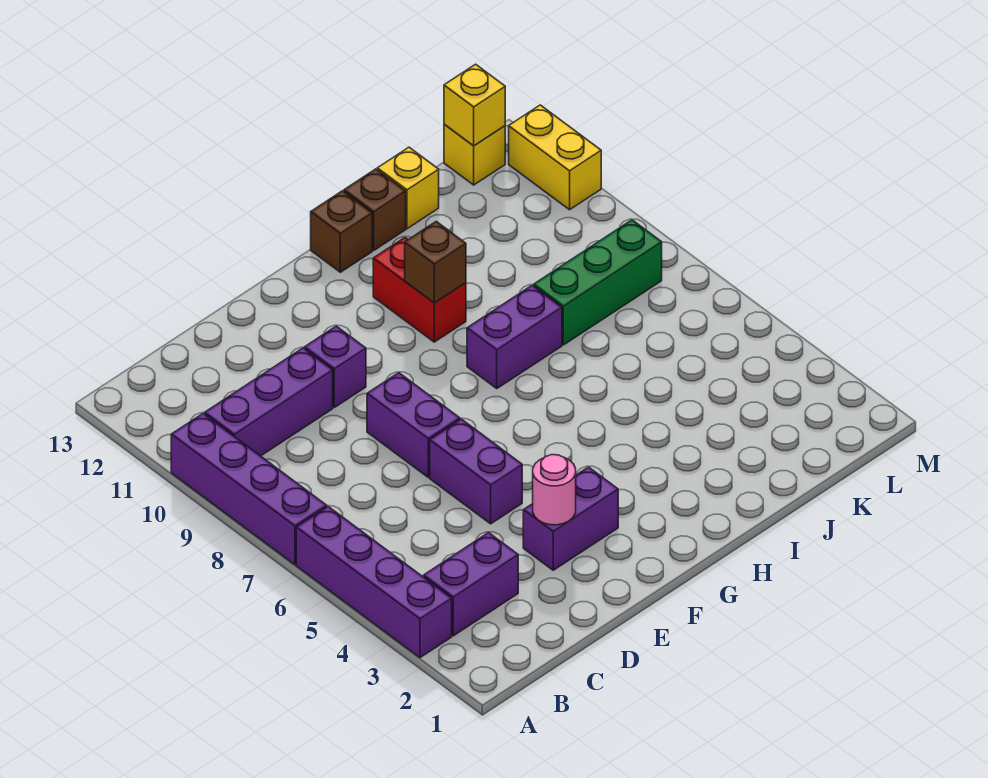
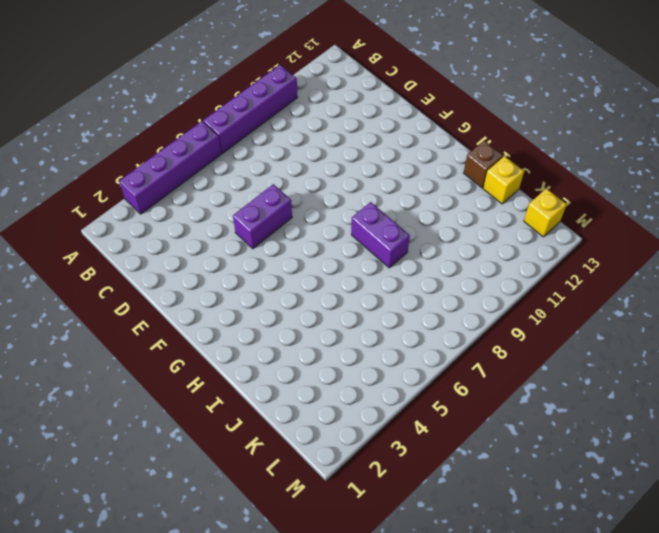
none -> purple 1x2 brick [424,533,518,636]
none -> purple 1x3 brick [205,348,333,456]
none -> purple 1x2 brick [523,467,618,570]

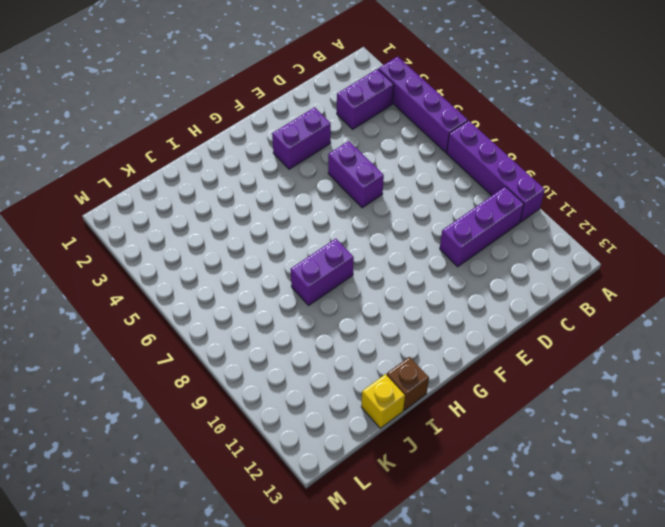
none -> purple 1x2 brick [367,373,460,477]
none -> purple 1x1 brick [305,326,366,407]
none -> red 1x2 brick [373,238,466,342]

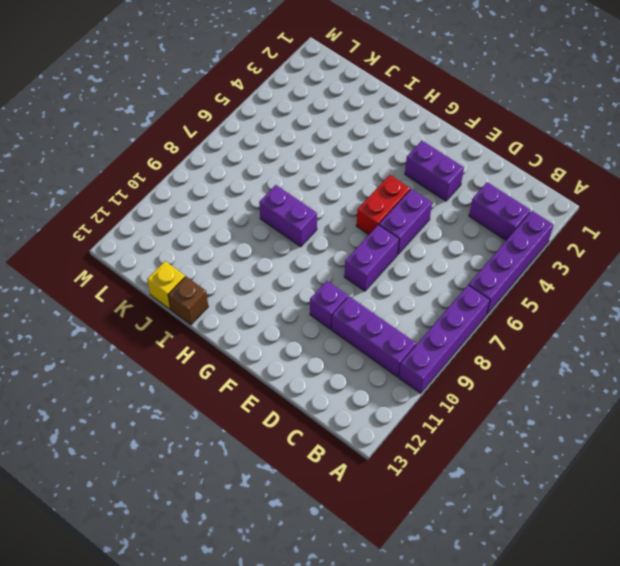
red 1x2 brick [356,175,410,235] -> red 1x2 brick moved to [373,238,466,342]
none -> brown 1x1 brick [311,191,372,272]
none -> green 1x3 brick [534,220,662,345]
none -> yellow 1x1 brick [444,124,505,185]

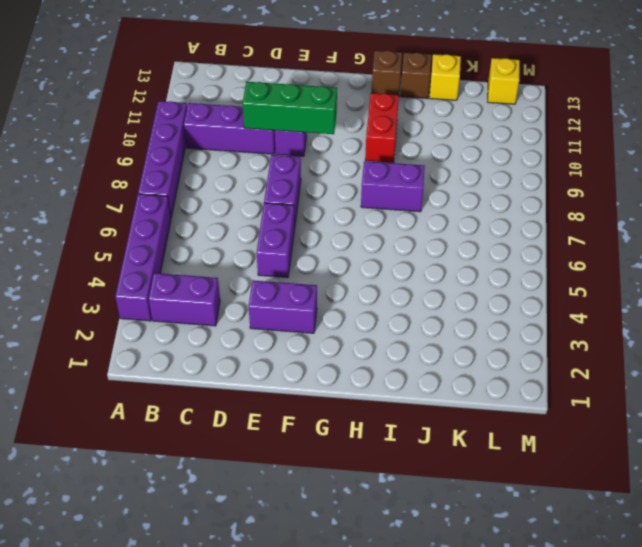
green 1x3 brick [243,82,337,134] -> green 1x3 brick moved to [534,220,662,345]
none -> yellow 1x2 brick [509,105,601,210]
none -> pink 1x1 round brick [533,455,576,525]
none -> brown 1x1 brick [405,221,466,303]

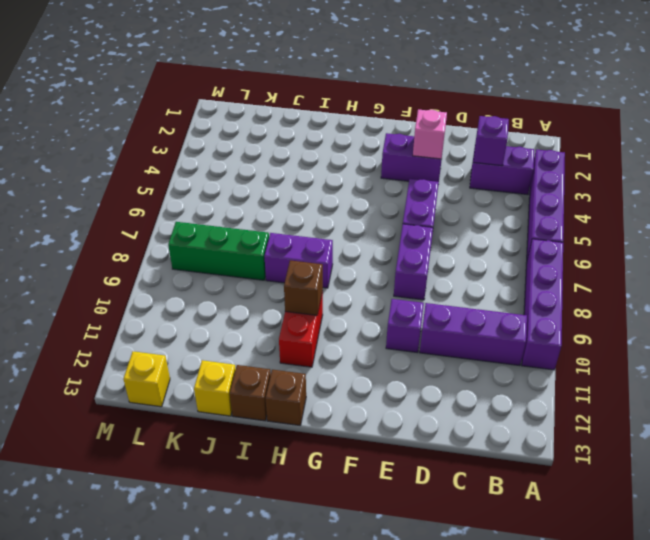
purple 1x1 brick [474,116,509,166] -> none
pink 1x1 brick [413,109,447,159] -> pink 1x1 round brick [533,455,576,525]
none -> yellow 1x2 brick [509,105,601,210]
none -> yellow 1x1 brick [444,64,505,146]

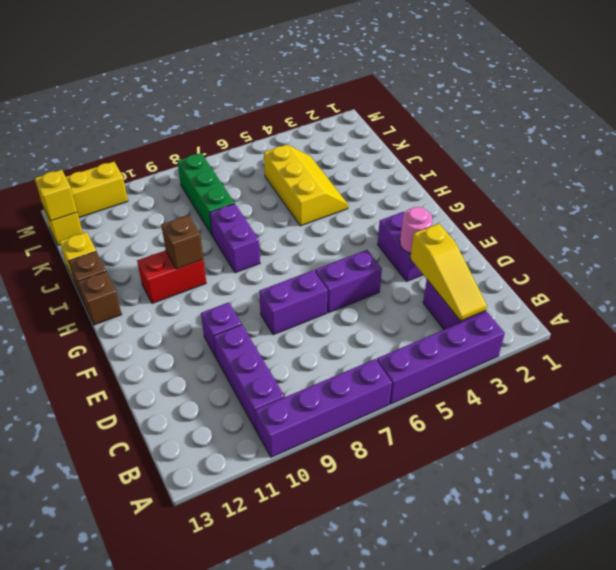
yellow 1x3 slope [410,224,487,321] -> none
yellow 2x3 slope [264,144,348,226] -> none

